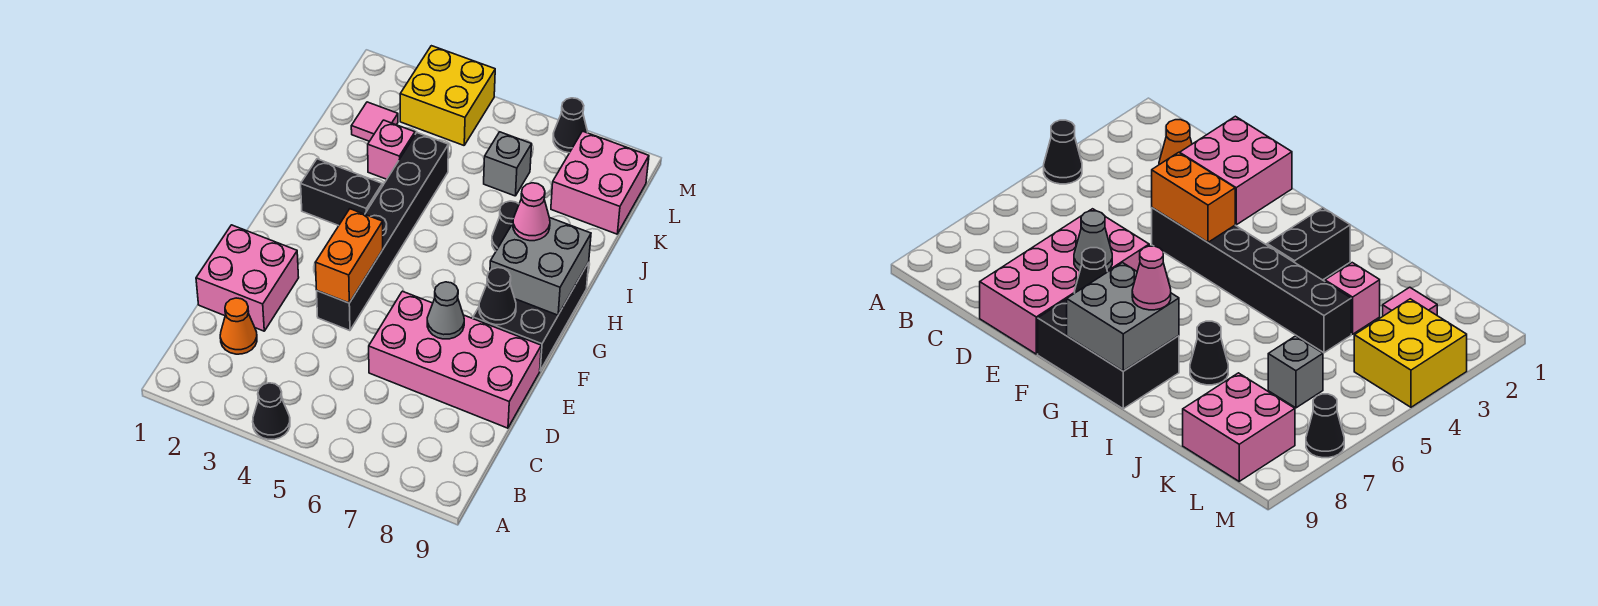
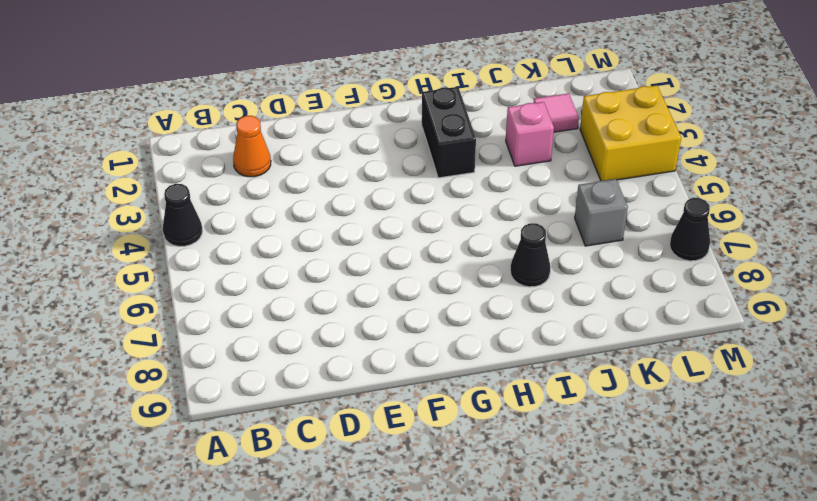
none -> pink 2x2 brick [196,225,299,331]
none -> pink 2x4 brick [369,291,541,428]
none -> black 1x6 brick [317,133,448,331]

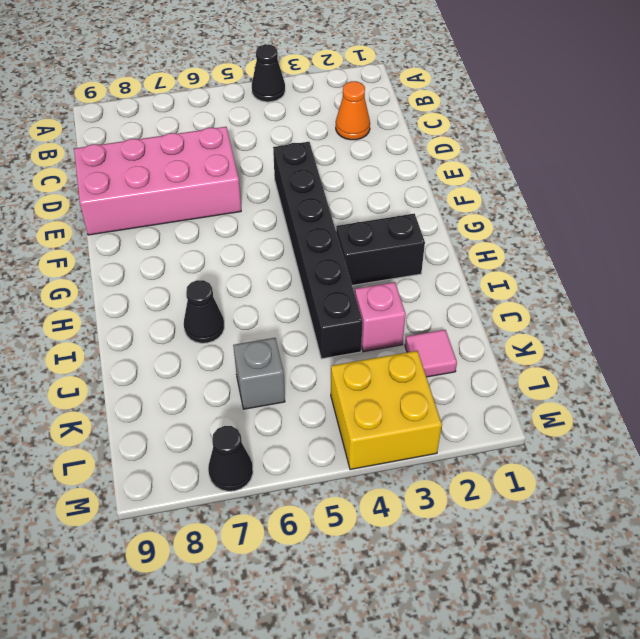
none -> pink 2x2 brick [196,225,299,331]
none -> black 2x3 brick [473,262,589,370]
none -> pink 2x2 brick [551,131,649,234]

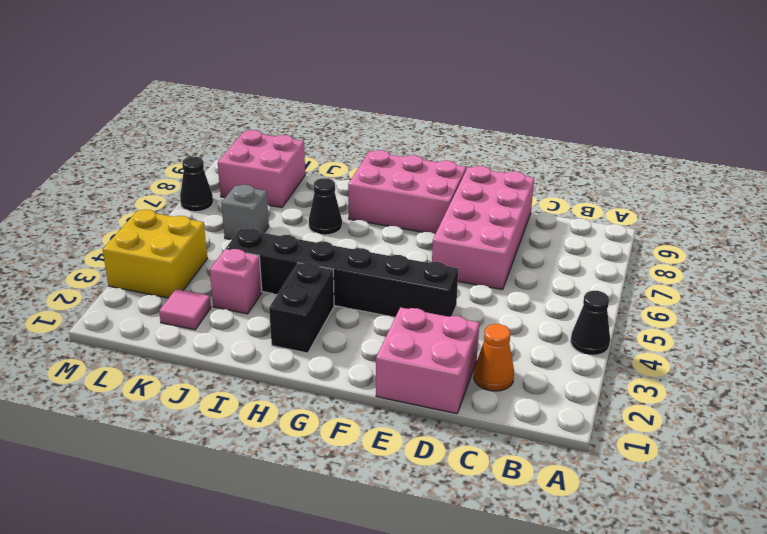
pink 2x3 brick [348,150,466,234] -> black 2x3 brick [473,262,589,370]
none -> orange 1x2 brick [315,209,383,303]
none -> grey 1x1 cone [427,282,464,339]
none -> black 1x1 cone [479,268,516,325]

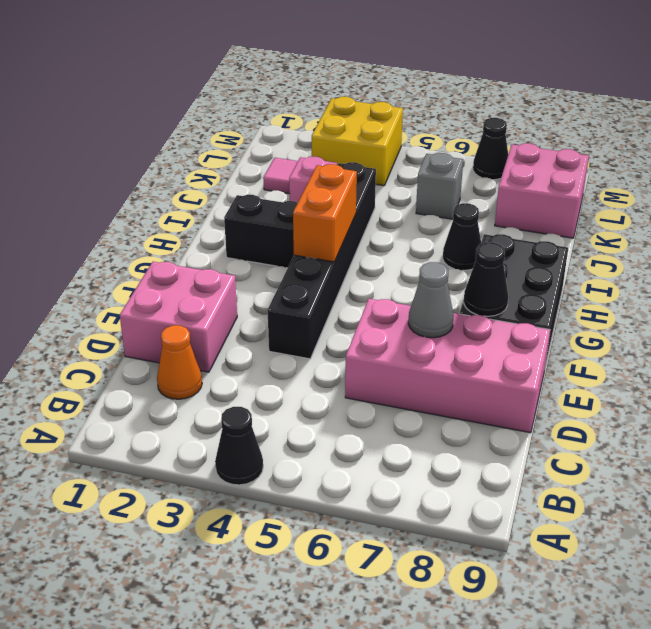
orange 1x2 brick [293,164,357,262] -> orange 1x2 brick moved to [315,209,383,303]
none -> grey 2x2 brick [490,218,591,315]
none -> pink 1x1 cone [513,183,550,241]

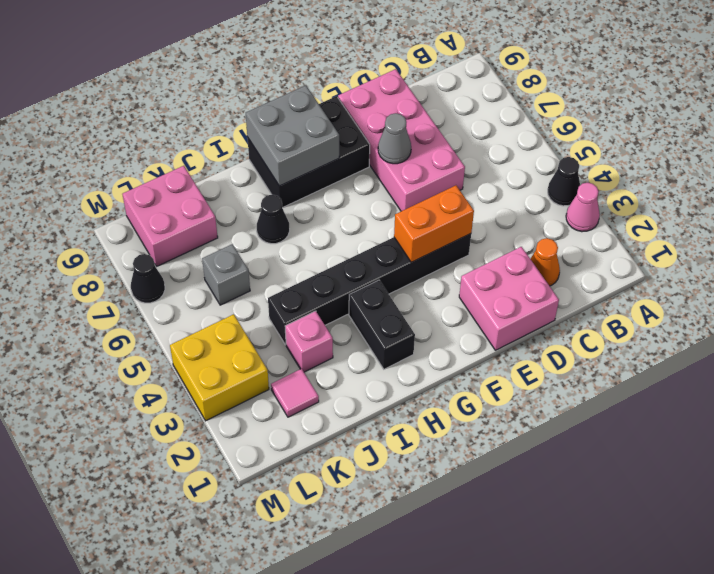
pink 1x1 cone [566,183,600,232] -> pink 1x1 cone moved to [513,183,550,241]
none -> black 1x1 cone [479,268,516,325]

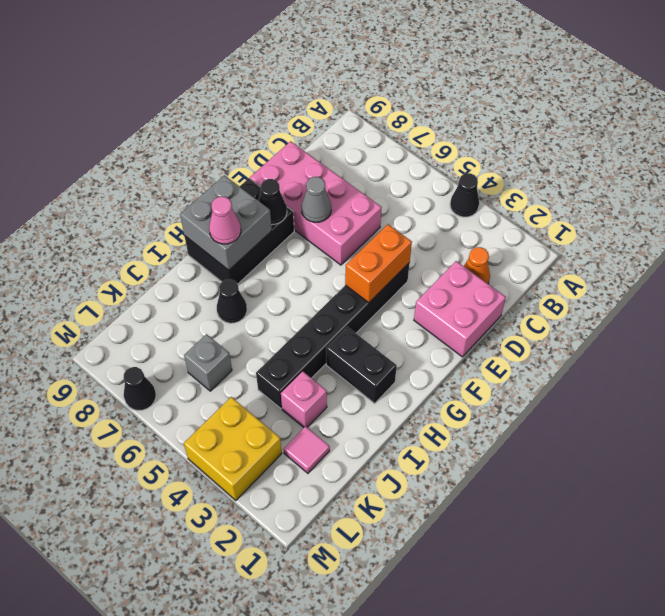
none -> pink 2x2 brick [551,131,649,234]

